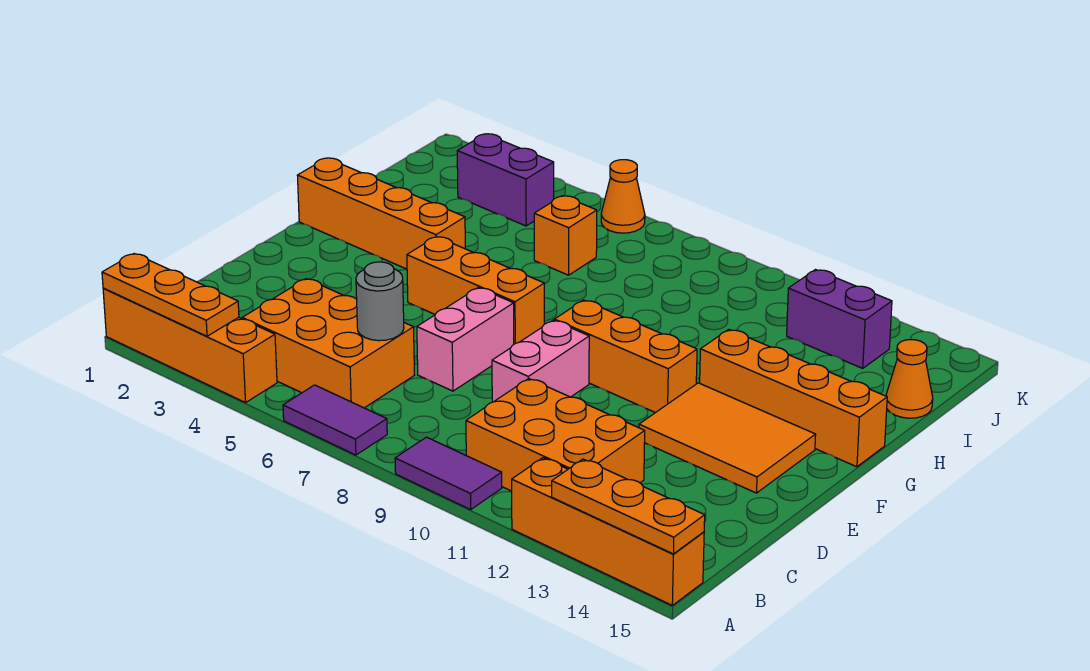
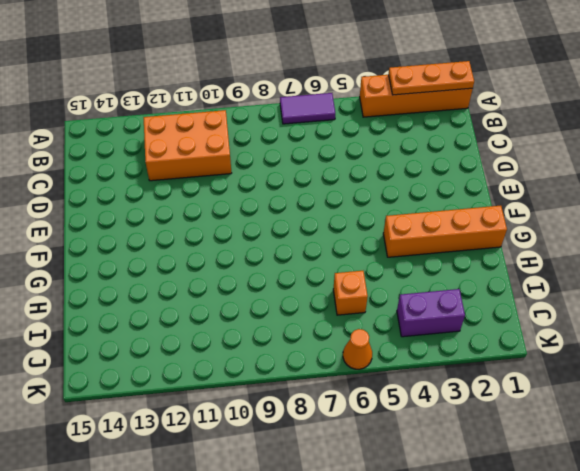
none -> purple 1x2 tile [395,437,502,510]
none -> orange 1x4 brick [512,458,704,605]
none -> orange 2x3 brick [242,279,414,408]

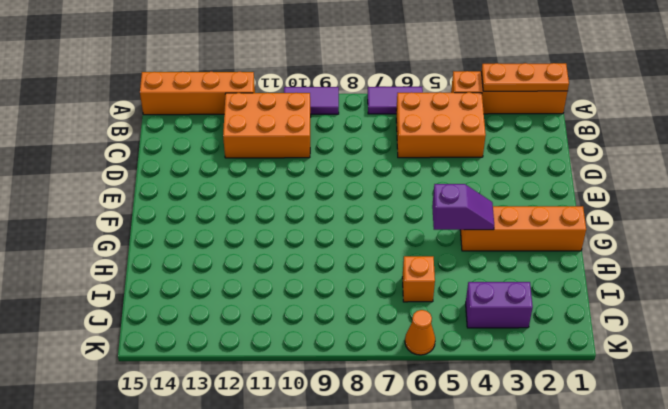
purple 1x2 slope [432,184,494,230] -> none
none -> pink 1x2 brick [417,288,514,391]
none -> pink 1x2 brick [492,320,589,402]
none -> orange 2x3 tile [639,383,816,493]

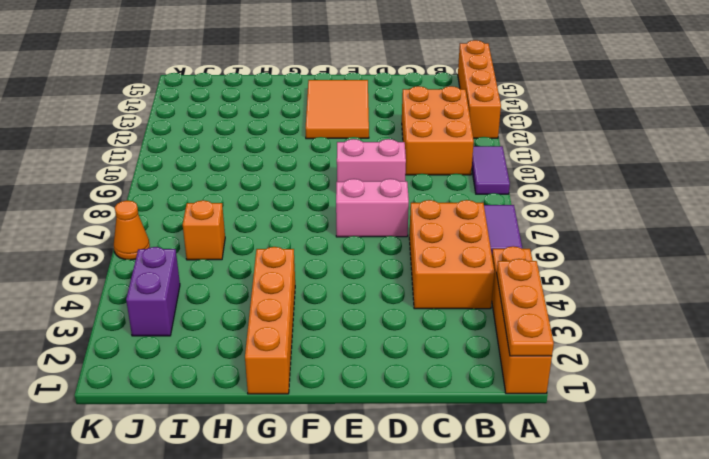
none -> orange 1x3 brick [407,237,544,344]
none -> orange 1x3 brick [554,300,697,413]
none -> orange 1x4 brick [700,329,887,467]

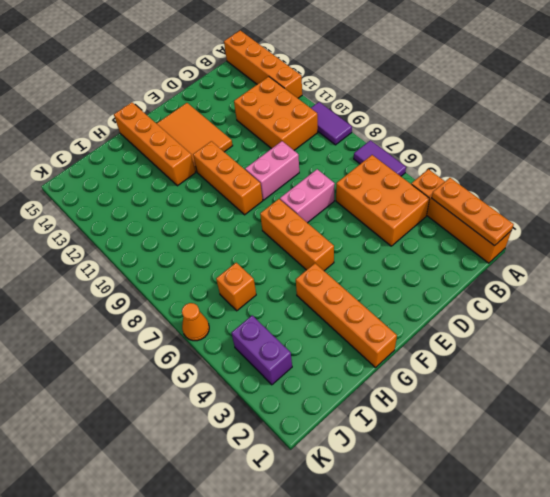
none -> orange 1x1 cone [886,340,933,418]
none -> purple 1x2 brick [787,270,892,368]
none -> orange 1x3 plate [552,459,705,554]

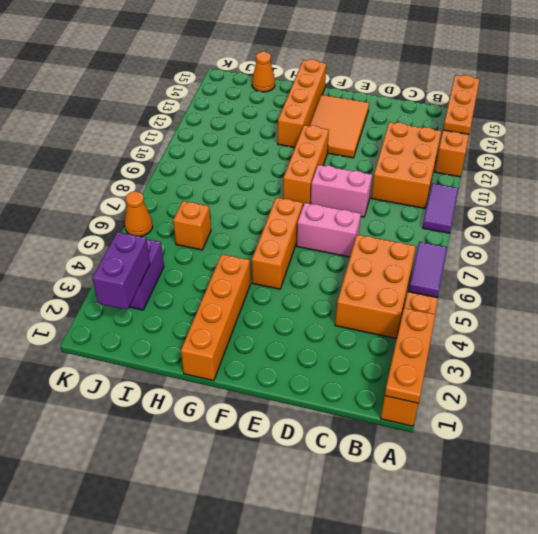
purple 1x2 brick [92,232,150,310] -> purple 1x2 brick moved to [787,270,892,368]
none -> grey 1x1 round brick [356,262,404,341]

